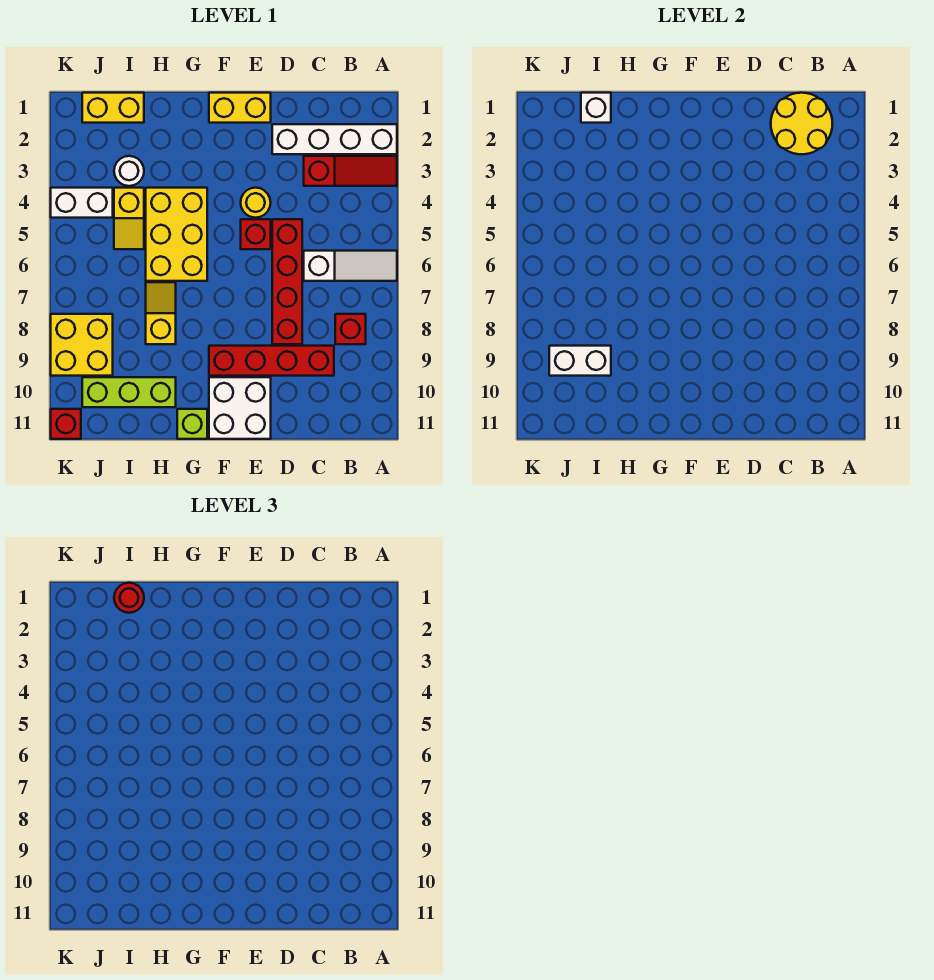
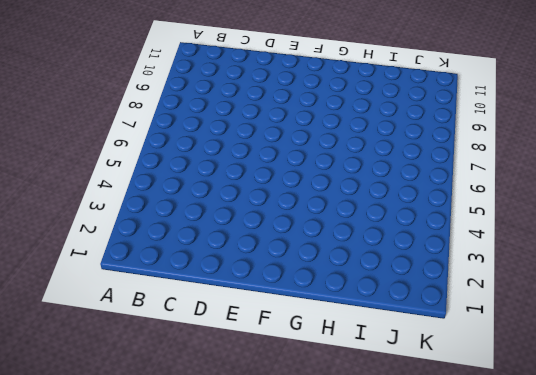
none -> white 1x4 brick [272,124,397,154]
none -> red 1x3 slope [304,156,397,186]
none -> white 1x3 slope [304,251,397,281]

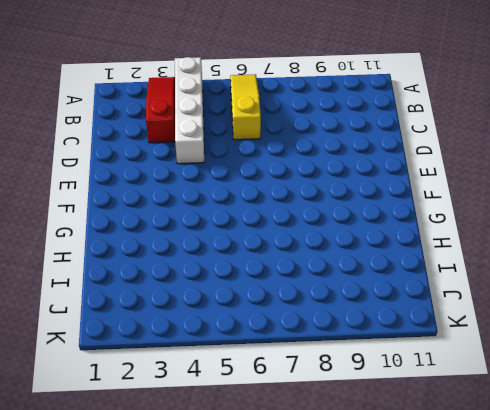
white 1x4 brick [175,57,204,164] -> white 1x4 brick moved to [272,124,397,154]
yellow 1x3 slope [230,74,261,140] -> white 1x3 slope [304,251,397,281]
none -> red 1x1 brick [335,314,366,344]
none -> red 1x4 brick [209,346,334,376]
none -> red 1x4 brick [272,219,302,344]

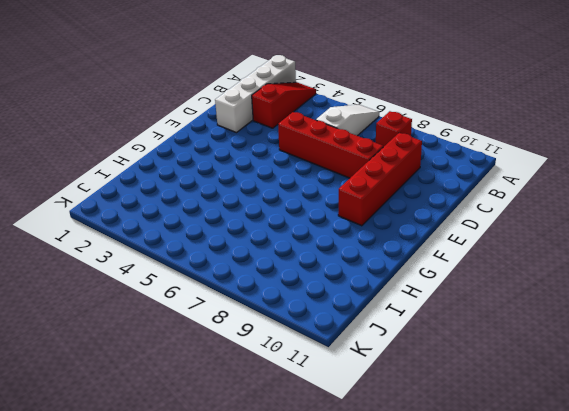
none -> yellow 1x2 brick [209,93,271,123]
none -> yellow 1x1 round brick [241,188,271,218]
none -> red 1x1 brick [241,219,271,249]

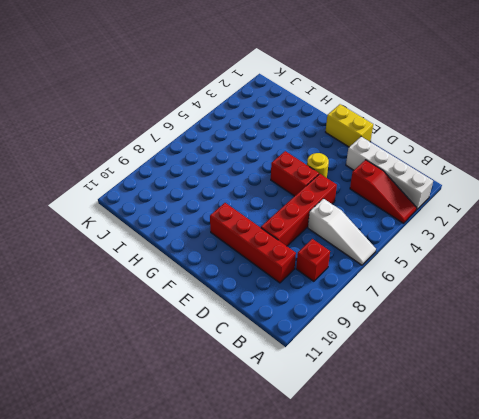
red 1x2 brick [271,151,319,196] -> red 1x1 brick [241,219,271,249]
none -> white 2x2 brick [209,377,271,439]
none -> yellow 2x3 brick [146,188,207,281]
none -> lime 1x1 brick [177,409,207,439]

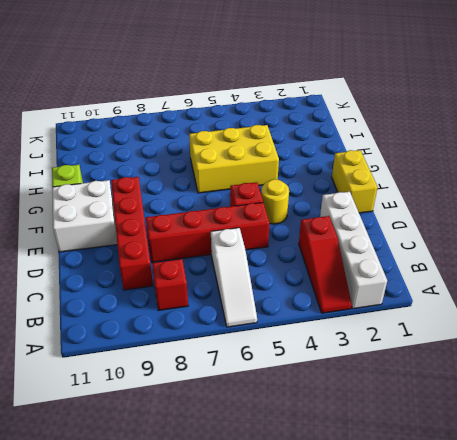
none -> yellow 1x2 slope [146,282,176,344]
none -> lime 1x3 brick [82,377,176,407]
none -> yellow 1x2 brick [82,93,144,123]

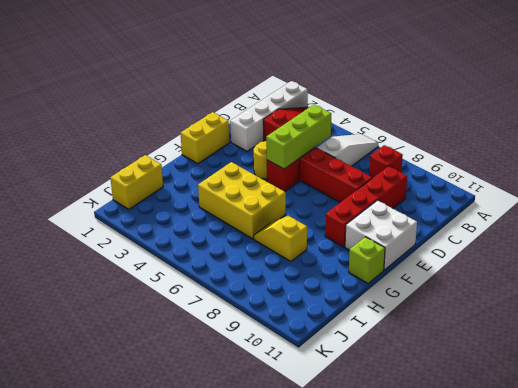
lime 1x3 brick [266,105,331,169] -> lime 1x3 brick moved to [82,377,176,407]
none -> white 1x1 round brick [114,156,144,186]
none -> yellow 1x2 slope [114,188,144,249]
none -> white 1x2 brick [51,188,113,218]

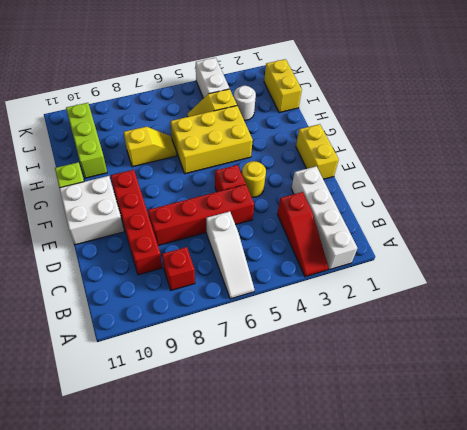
none -> yellow 2x2 brick [51,314,113,376]
none -> red 1x1 brick [51,409,81,439]
none -> yellow 2x2 round brick [771,93,833,154]

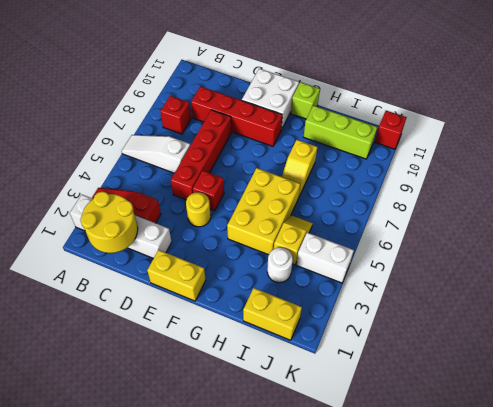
none -> yellow 2x2 brick [51,314,113,376]
none -> white 1x1 brick [581,93,611,123]
none -> white 1x2 brick [549,346,611,376]

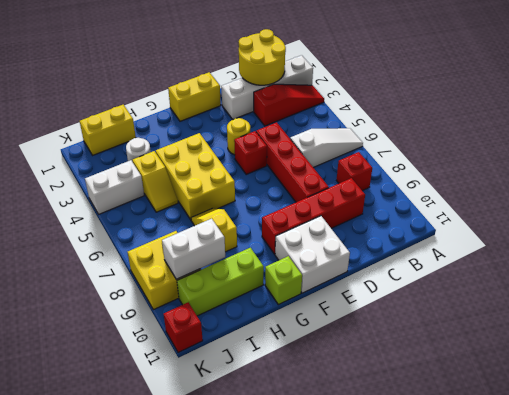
none -> white 1x1 brick [581,93,611,123]
none -> red 1x1 round brick [114,583,144,613]

